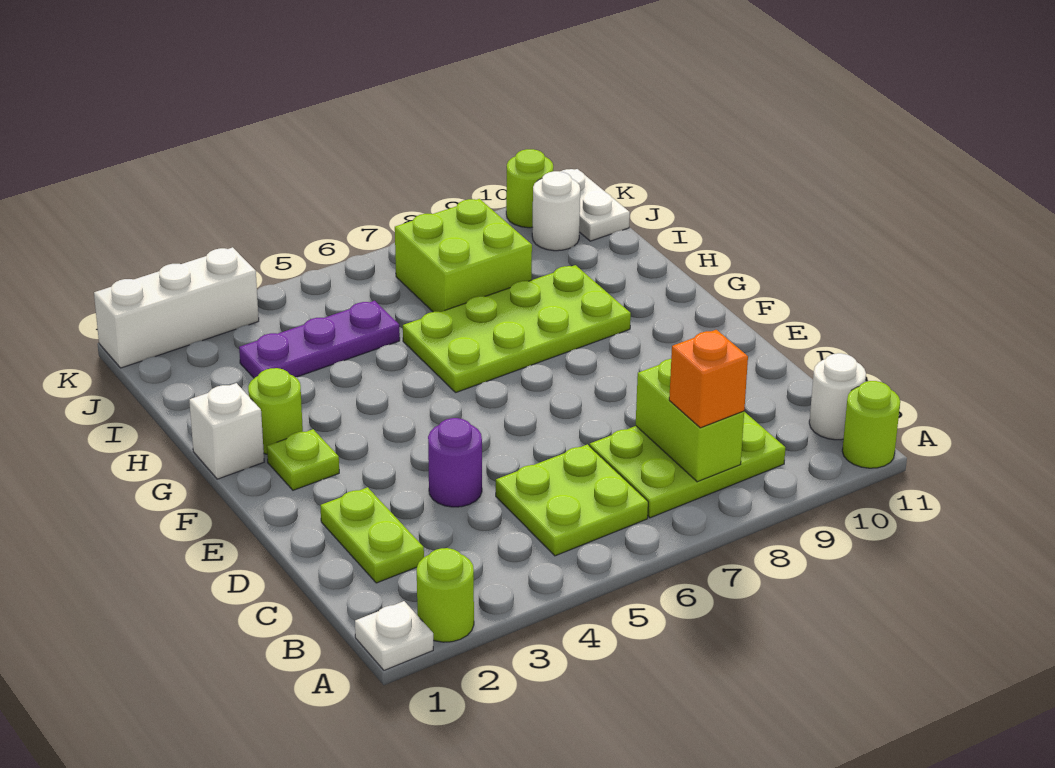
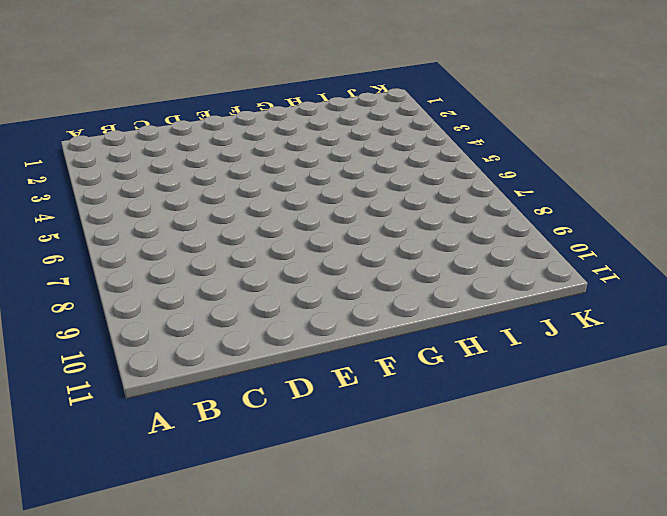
none -> white 1x1 plate [355,601,433,670]
none -> lime 1x1 round brick [417,548,474,642]
none -> lime 1x1 round brick [842,381,900,468]

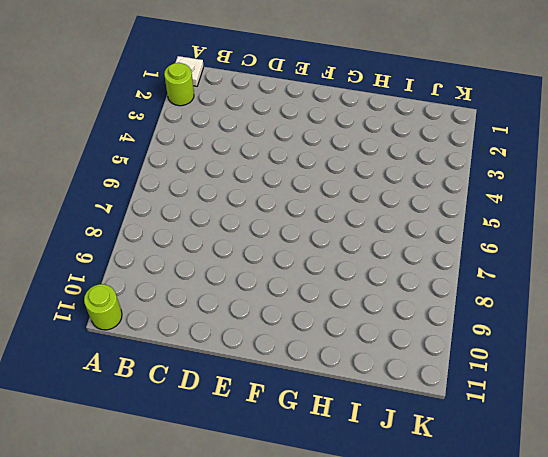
none -> lime 2x2 plate [496,444,648,556]
none -> lime 2x3 plate [590,412,785,518]
none -> white 1x1 round brick [809,353,866,440]

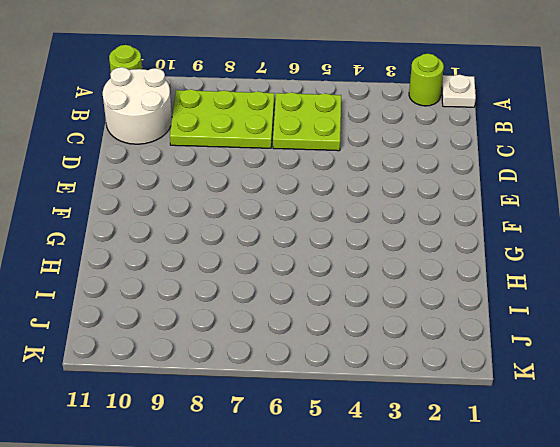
white 2x2 round brick [103,67,172,144] -> white 1x1 round brick [809,353,866,440]
none -> lime 1x2 plate [320,487,424,583]
none -> purple 1x1 round brick [428,418,482,507]
none -> lime 1x1 plate [267,429,339,490]

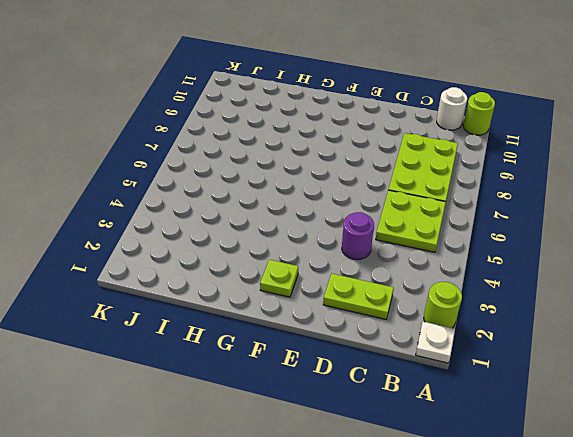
none -> white 1x1 brick [189,383,264,479]
none -> lime 1x1 round brick [248,368,303,454]
none -> lime 2x4 plate [403,265,631,392]

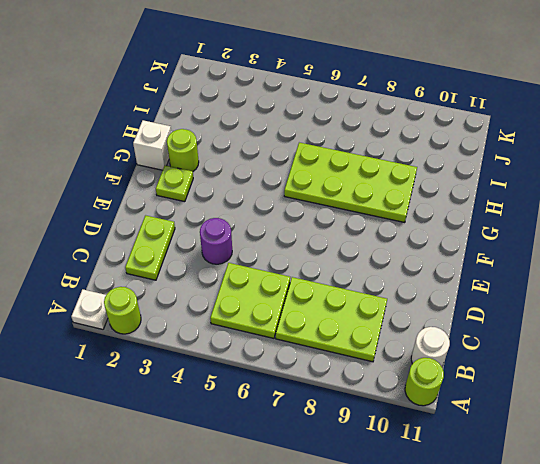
none -> purple 1x3 plate [239,301,400,378]
none -> lime 2x2 brick [395,199,532,312]
none -> white 1x1 round brick [532,171,580,251]

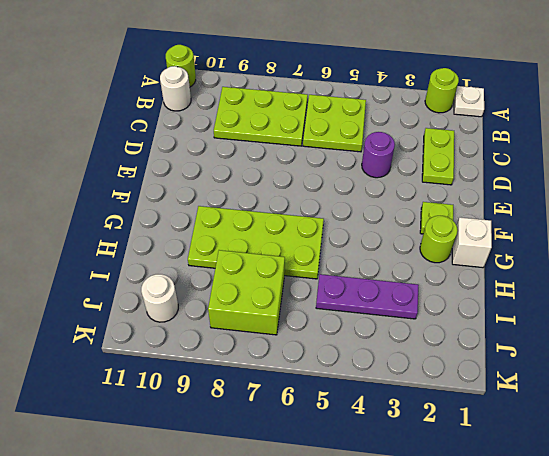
none -> white 1x2 plate [560,169,630,241]
none -> white 1x3 brick [94,247,259,368]
none -> lime 1x1 round brick [506,149,553,228]

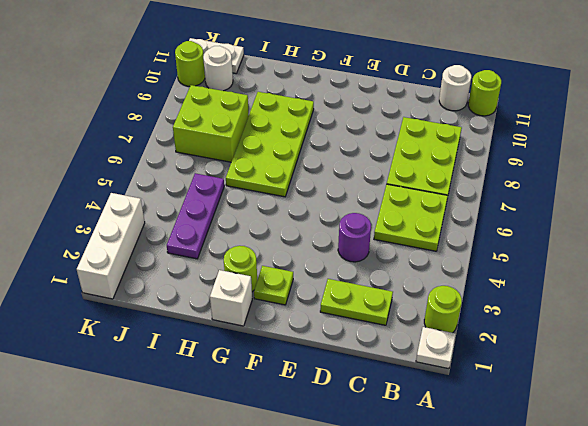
none -> lime 1x2 brick [636,359,744,482]
none -> orange 1x1 brick [669,330,748,428]

